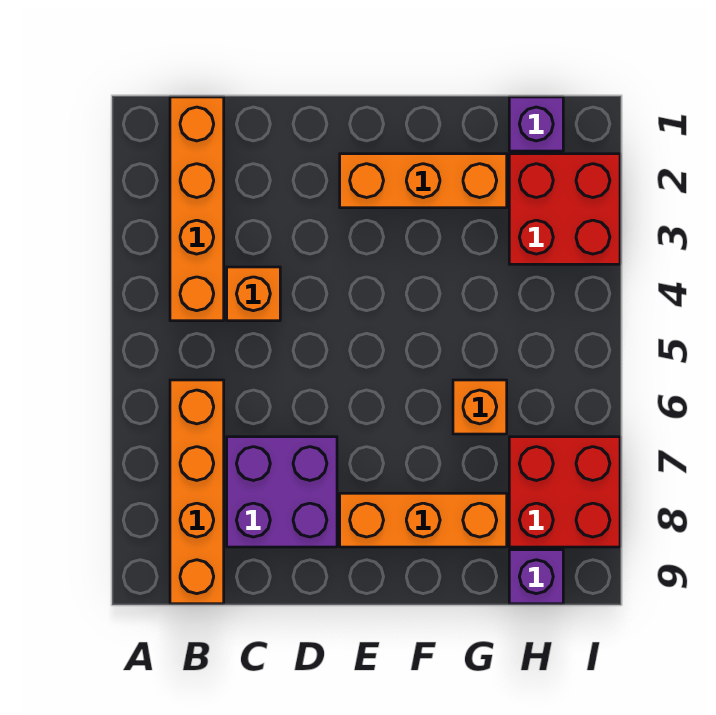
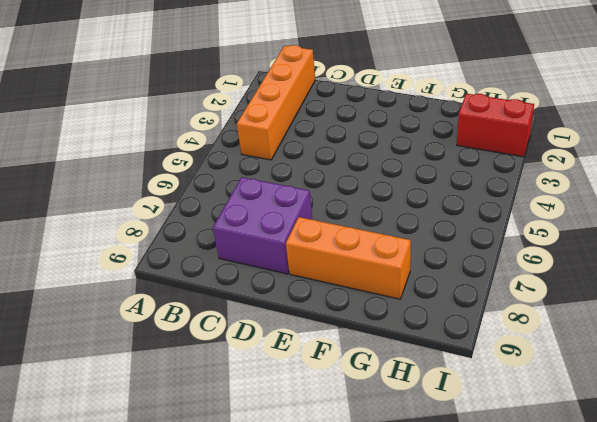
red 1x2 brick [457,94,534,157] -> red 2x2 brick [509,154,620,264]
none -> orange 1x4 brick [170,380,224,604]
none -> orange 1x1 brick [227,267,280,321]

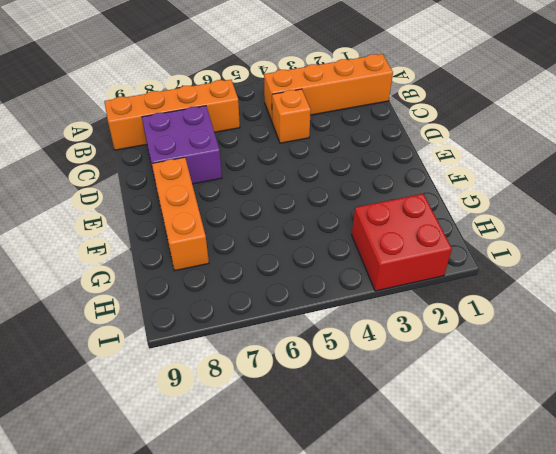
none -> orange 1x3 brick [340,154,507,208]
none -> orange 1x1 brick [453,380,507,434]

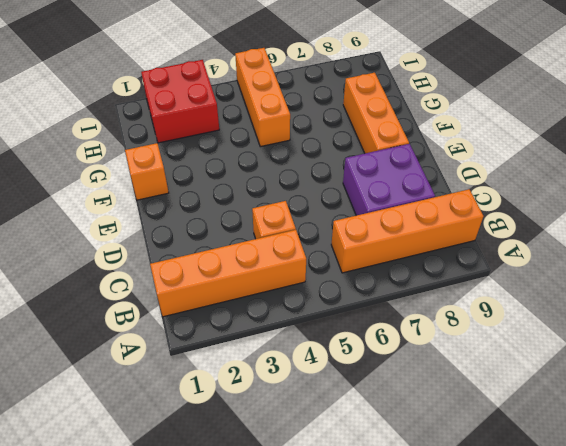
orange 1x1 brick [125,143,169,200] -> orange 1x1 brick moved to [453,380,507,434]
orange 1x3 brick [235,48,290,147] -> orange 1x3 brick moved to [340,154,507,208]
none -> purple 1x1 brick [509,97,563,151]
none -> red 2x2 brick [509,437,620,547]

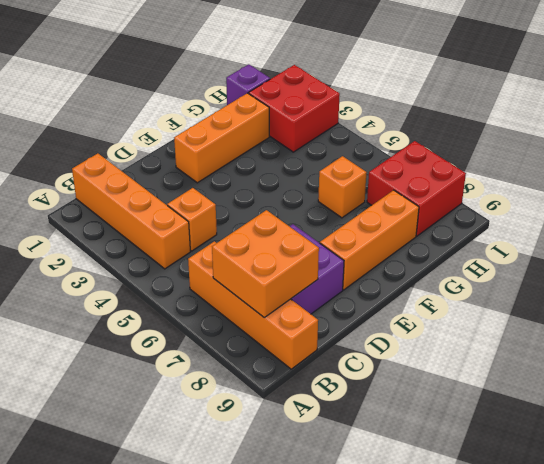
orange 2x2 brick [212,210,319,317] -> none
none -> purple 1x1 brick [509,550,563,604]

